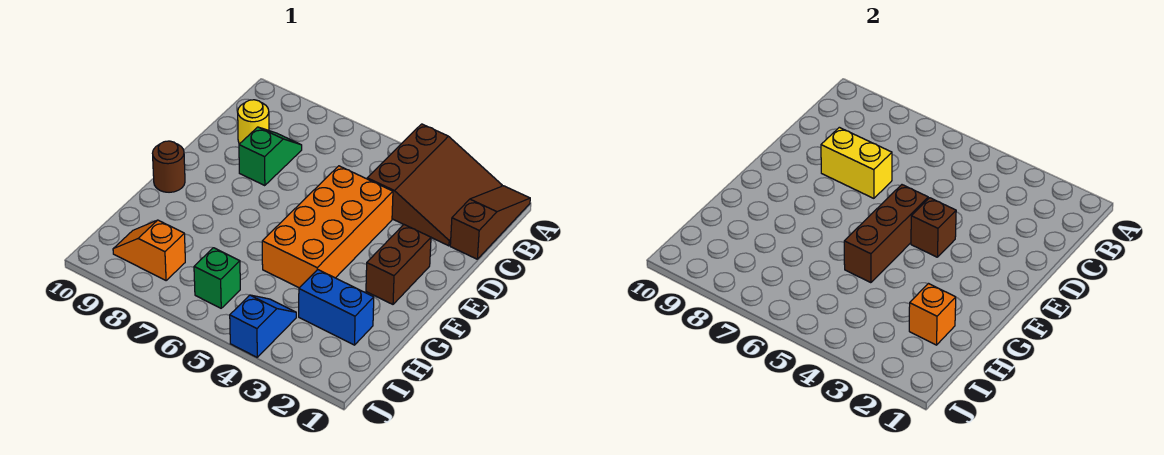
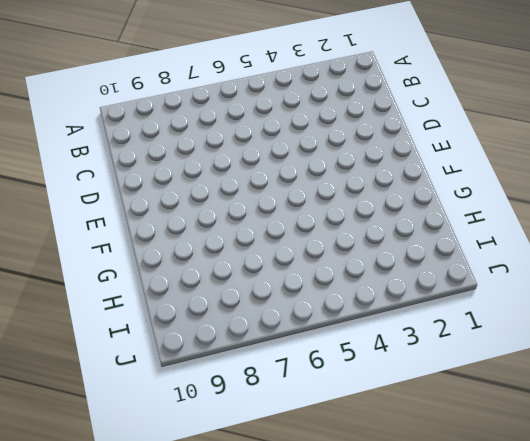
none -> brown 1x3 slope [450,186,530,259]
none -> brown 3x3 slope [367,124,502,246]
none -> green 1x2 slope [239,127,302,186]

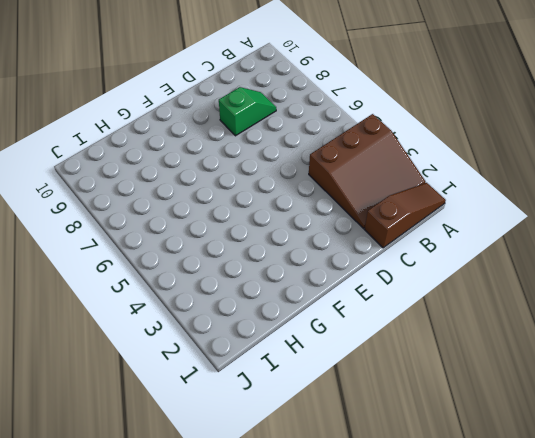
none -> yellow 1x1 round brick [238,100,269,144]
none -> orange 2x4 brick [262,166,393,288]
none -> brown 1x2 brick [366,225,431,304]

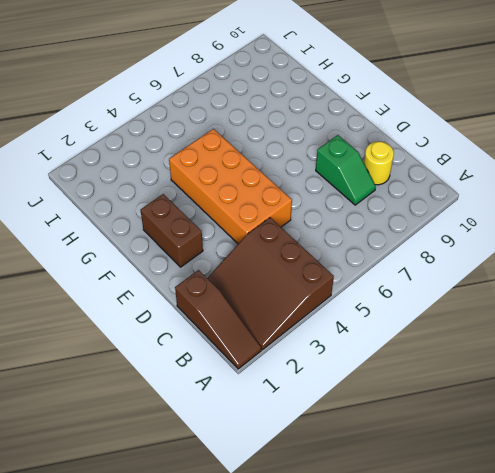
none -> brown 1x1 round brick [152,141,185,192]
none -> blue 1x2 brick [299,270,374,345]
none -> blue 1x2 slope [230,295,296,357]

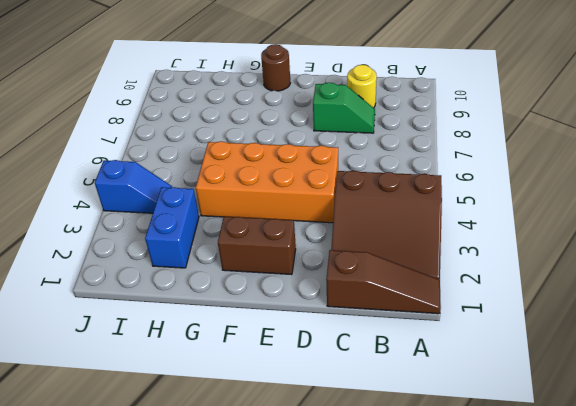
none -> green 1x1 brick [194,248,240,308]
none -> orange 1x2 slope [113,220,185,281]
none -> yellow 1x2 brick [821,127,892,198]

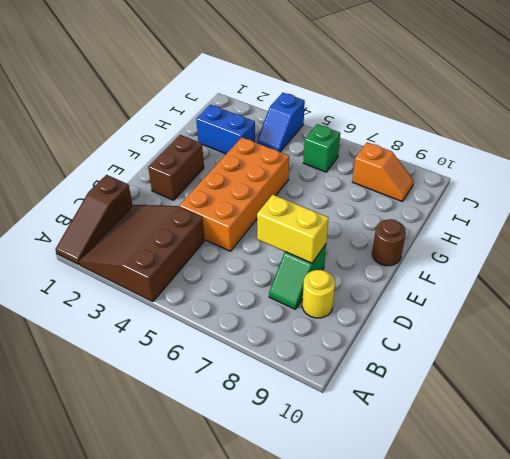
none -> brown 1x1 brick [911,198,956,257]
none -> brown 1x3 brick [844,185,928,283]
none -> orange 1x1 brick [909,284,956,345]

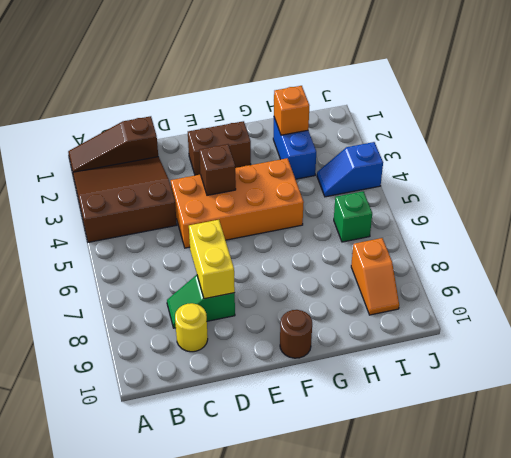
none -> brown 1x3 brick [844,185,928,283]

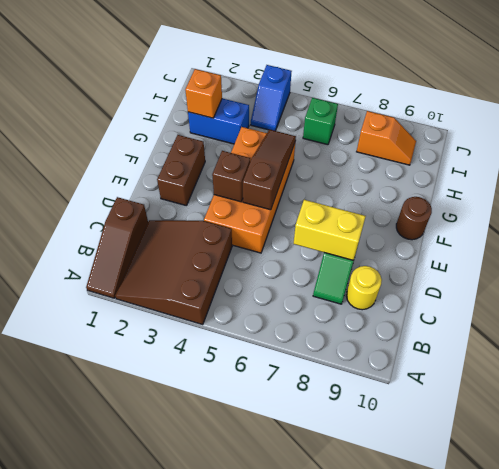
brown 1x3 slope [243,130,296,210] -> brown 1x3 brick [844,185,928,283]

